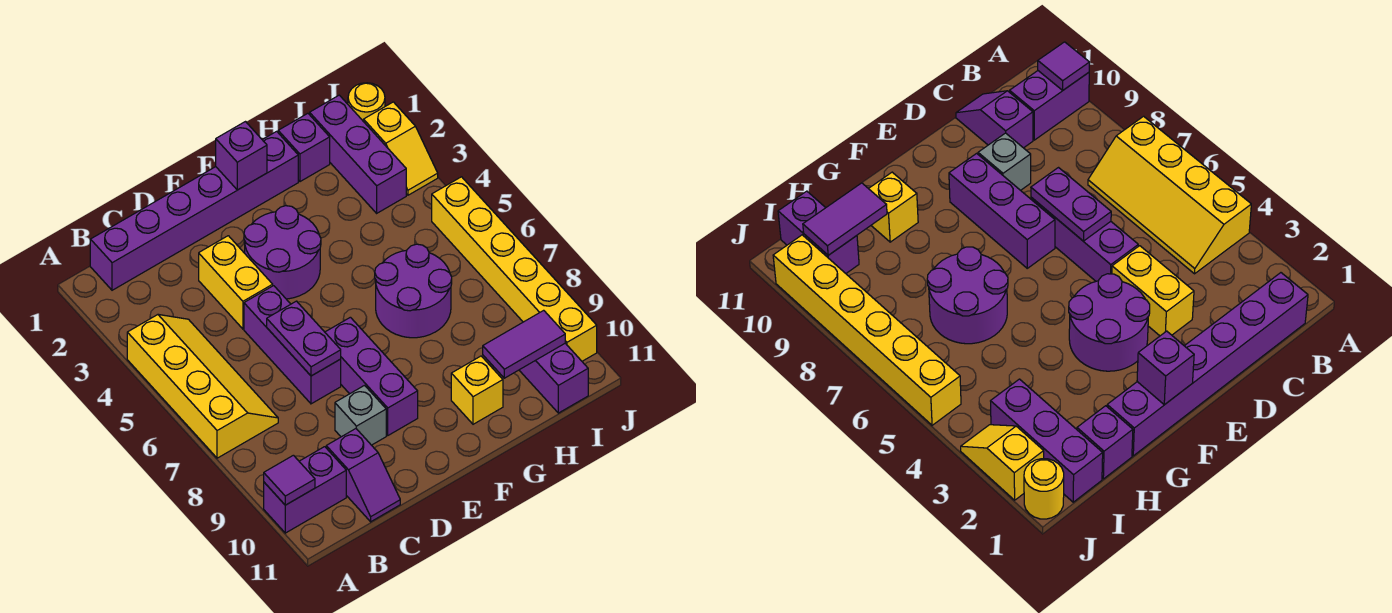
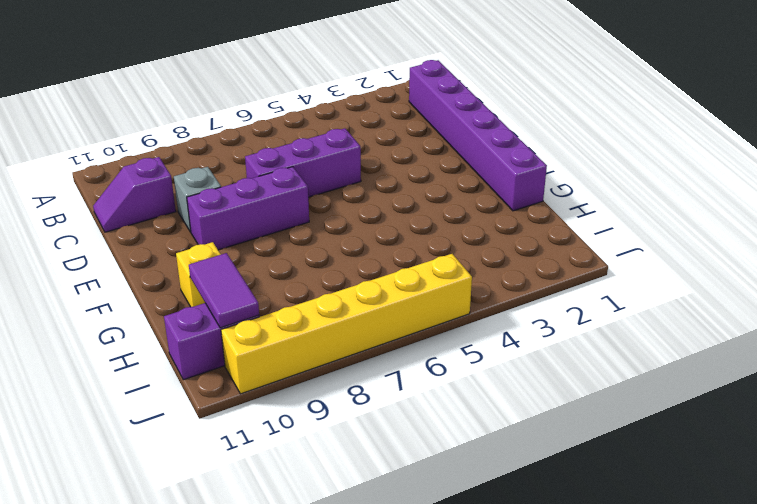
none -> yellow 2x4 slope [127,314,278,458]
none -> purple 1x2 brick [264,447,346,533]
none -> yellow 1x2 brick [199,236,273,329]

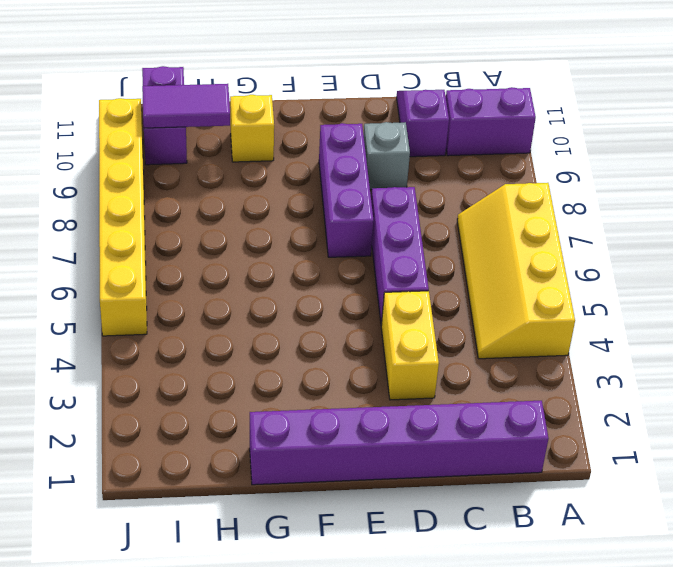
none -> purple 2x2 round brick [244,206,321,299]
none -> purple 2x2 round brick [375,244,452,338]
none -> purple 1x1 brick [278,113,330,182]

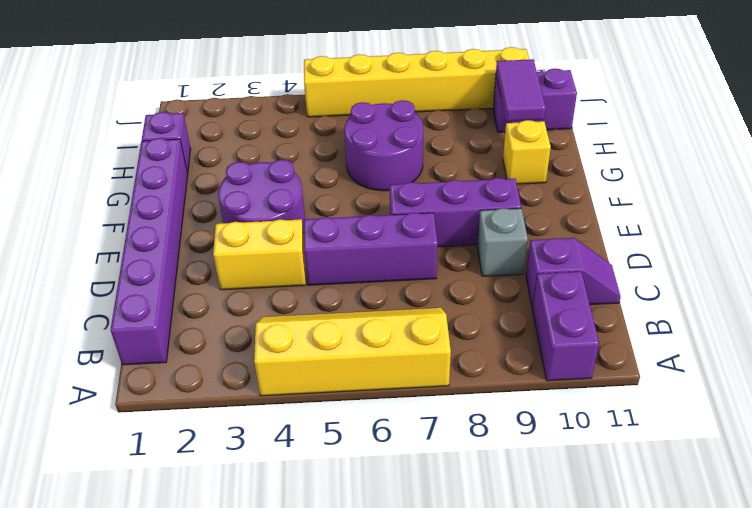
none -> purple 1x3 brick [310,95,406,213]
none -> yellow 1x1 round brick [348,83,385,122]
none -> yellow 1x2 slope [364,102,438,195]

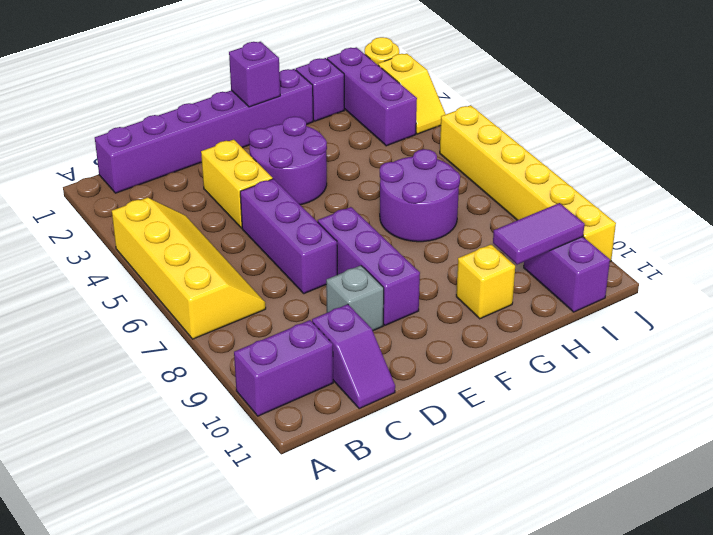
none -> purple 1x1 tile [264,455,315,505]
none -> purple 1x2 plate [267,301,341,376]

